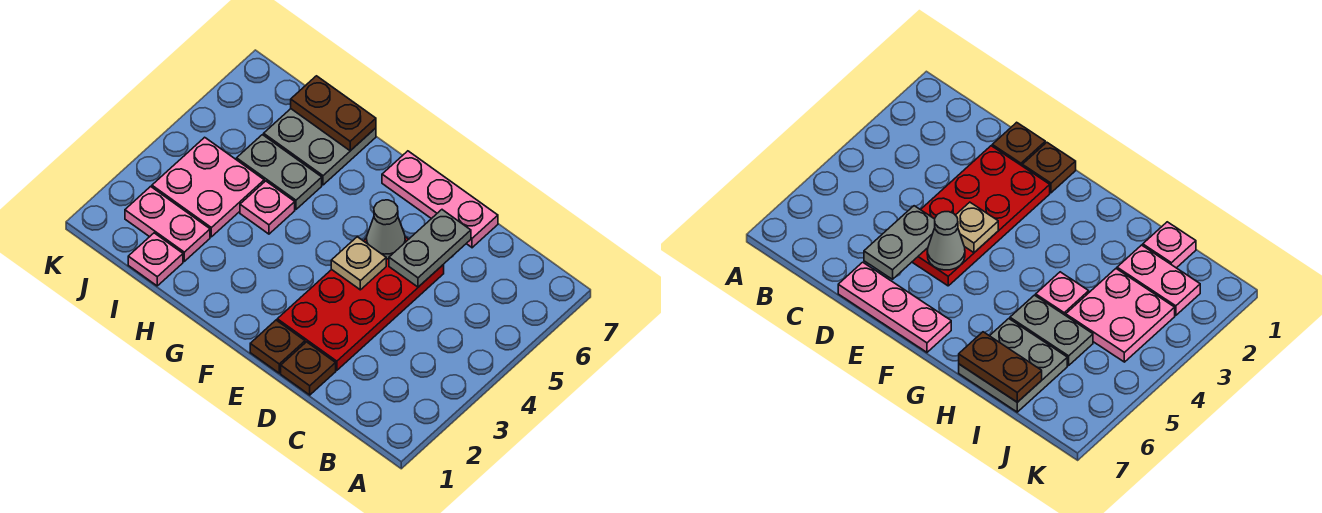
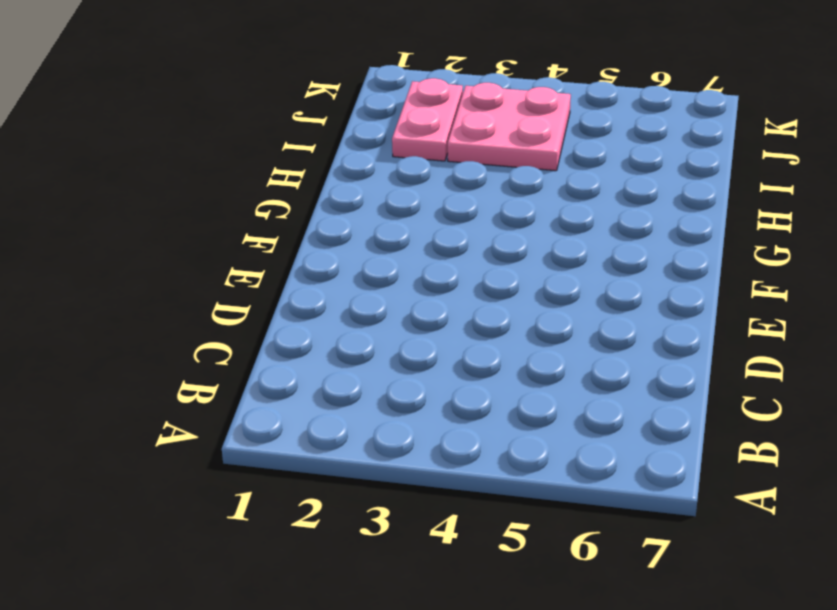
none -> brown 1x1 plate [281,342,336,395]
none -> red 2x4 plate [277,237,444,370]
none -> pink 1x3 plate [382,151,498,248]

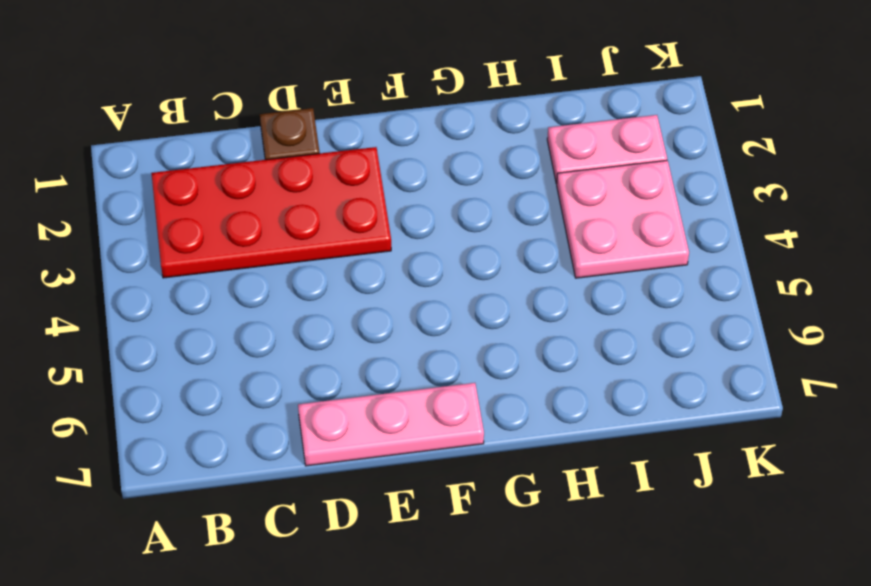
red 2x4 plate [151,147,391,278] -> red 2x4 plate turned to [277,237,444,370]
none -> brown 1x1 plate [250,320,305,373]
none -> pink 1x1 plate [240,181,295,234]
none -> grey 1x2 plate [237,135,322,209]

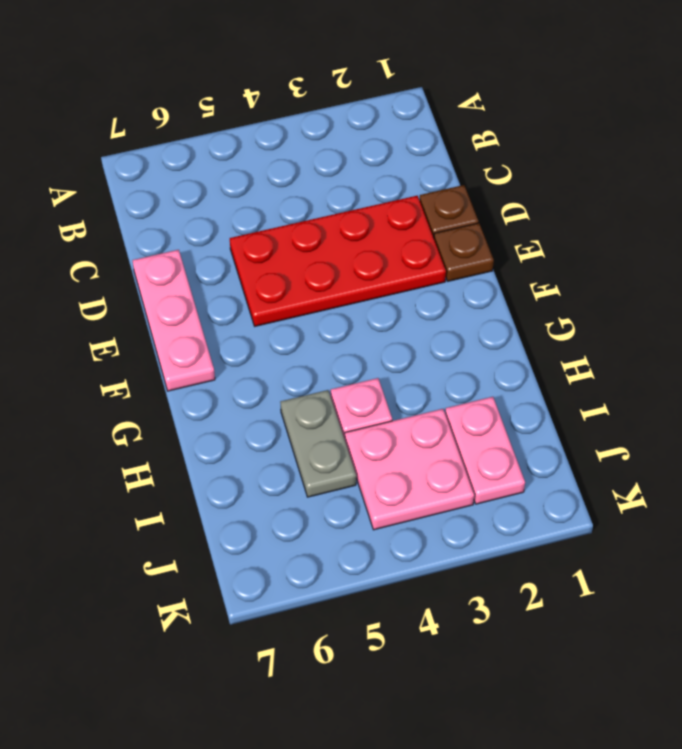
none -> grey 2x2 plate [264,109,376,185]
none -> pink 1x1 plate [128,233,183,286]
none -> grey 1x2 plate [389,210,471,287]

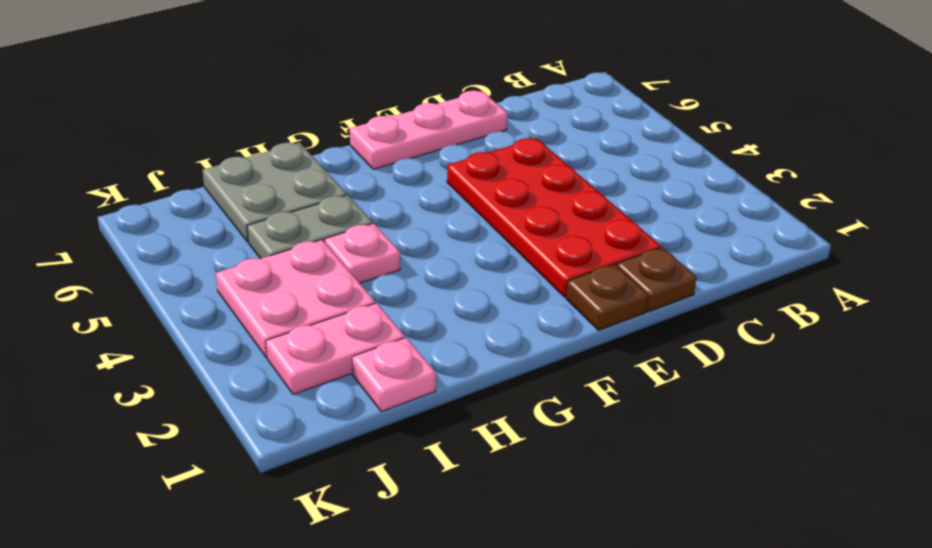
none -> grey 1x2 plate [389,210,471,287]
none -> tan 1x1 plate [331,237,386,290]
none -> grey 1x1 cone [367,200,405,259]

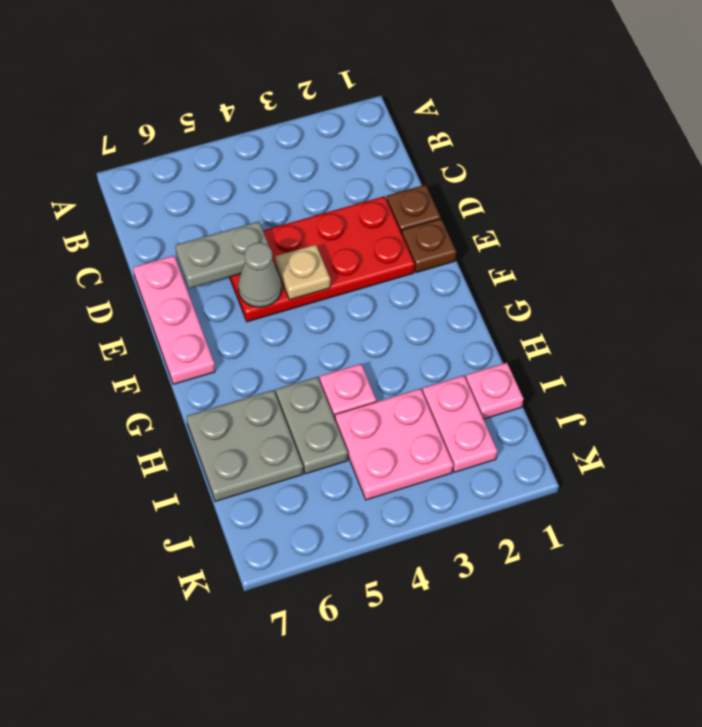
none -> brown 1x2 plate [291,76,376,151]

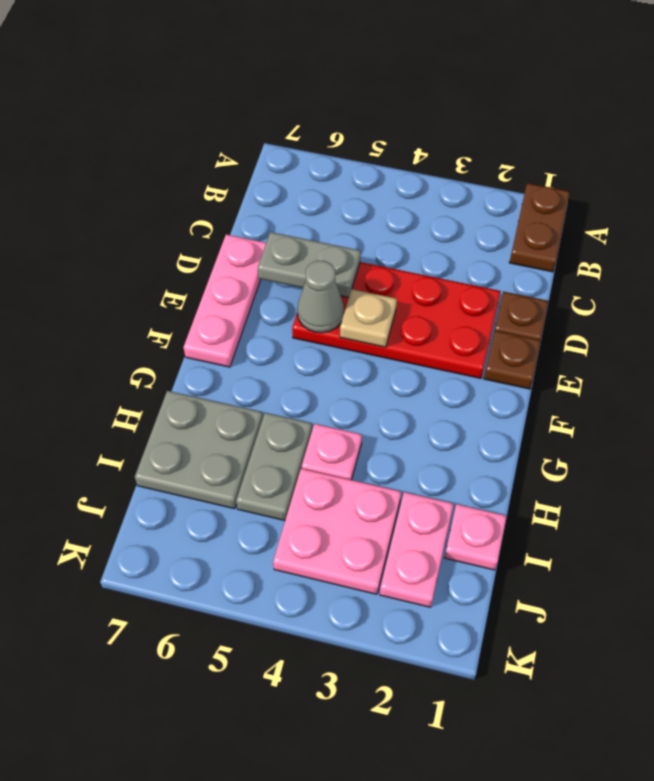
brown 1x2 plate [509,183,570,272] -> brown 1x2 plate moved to [291,76,376,151]

